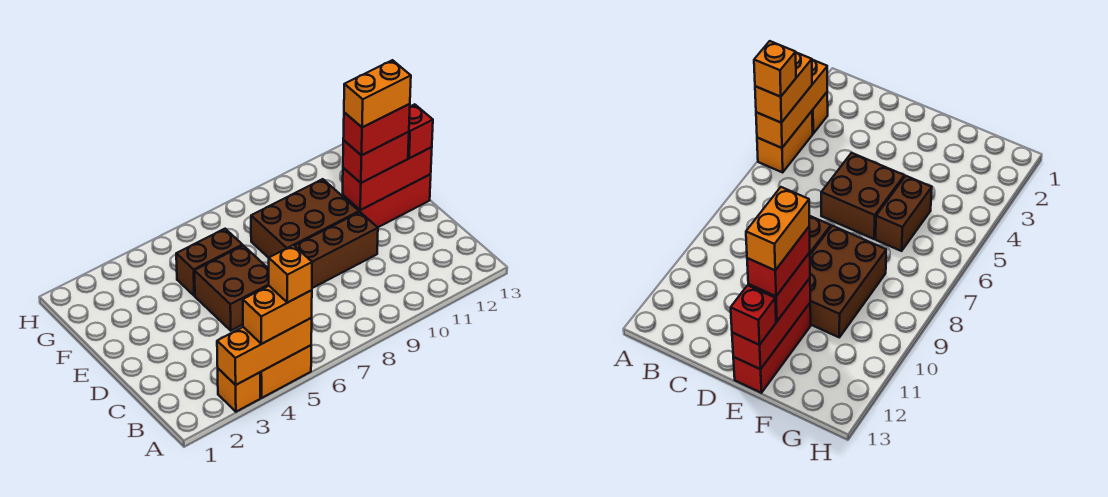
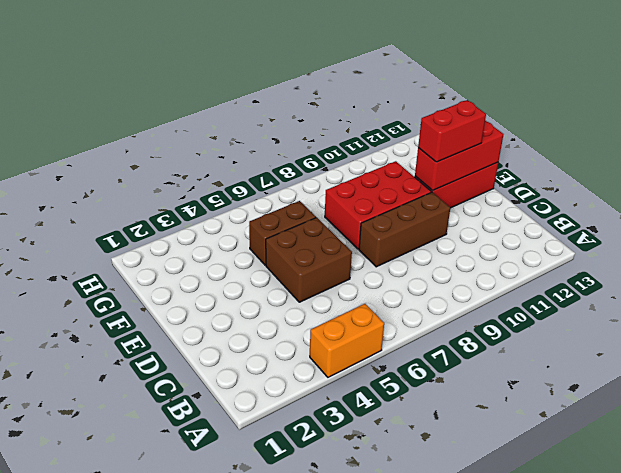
red 2x3 brick [325,161,431,249] -> brown 2x3 brick [251,179,359,258]
none -> orange 1x1 brick [218,369,260,412]
none -> orange 1x3 brick [217,318,312,385]
none -> orange 1x2 brick [243,286,312,344]

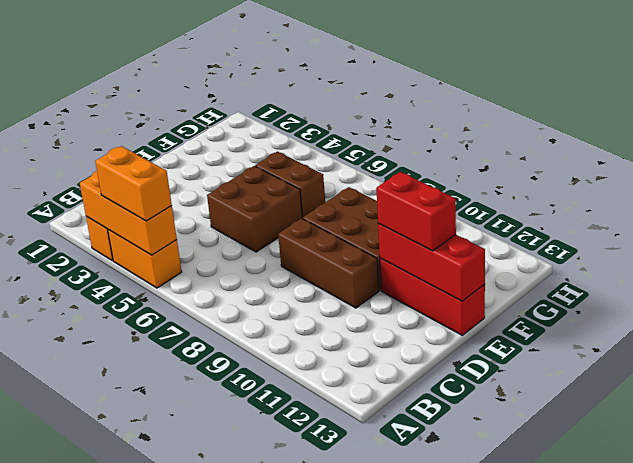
none -> red 1x1 brick [408,104,433,158]
none -> orange 1x1 brick [269,245,312,303]
none -> red 1x2 brick [343,104,410,155]

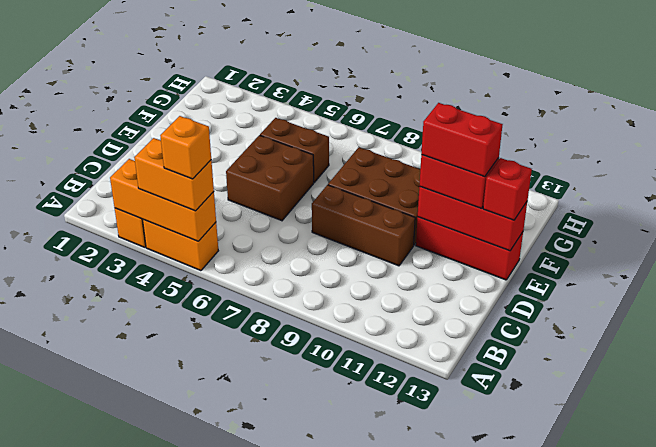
none -> orange 1x2 brick [344,60,411,127]

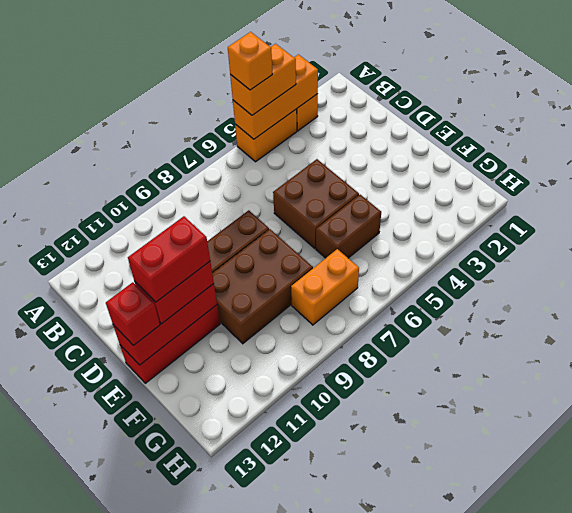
orange 1x2 brick [291,249,359,325] -> orange 1x2 brick moved to [344,60,411,127]

